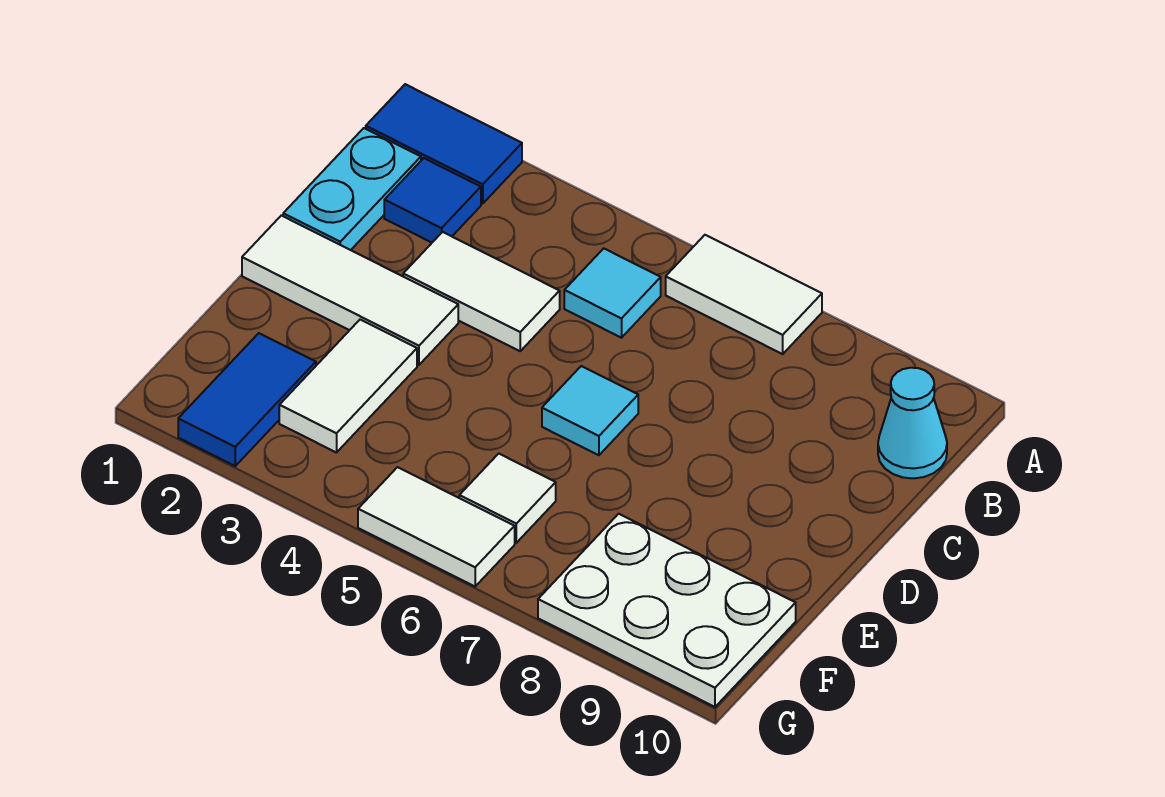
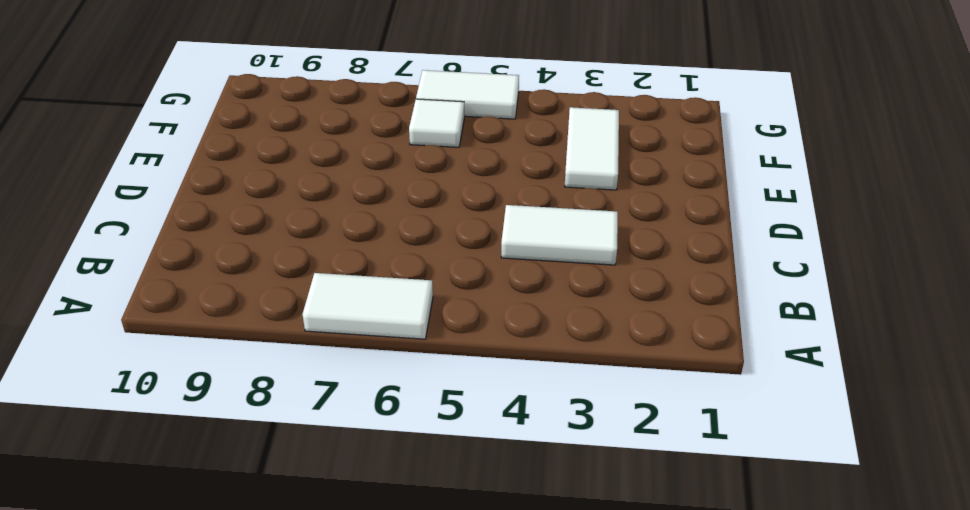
none -> blue 1x2 tile [366,84,522,204]
none -> cyan 1x2 plate [283,128,421,250]
none -> blue 1x1 tile [384,158,481,243]

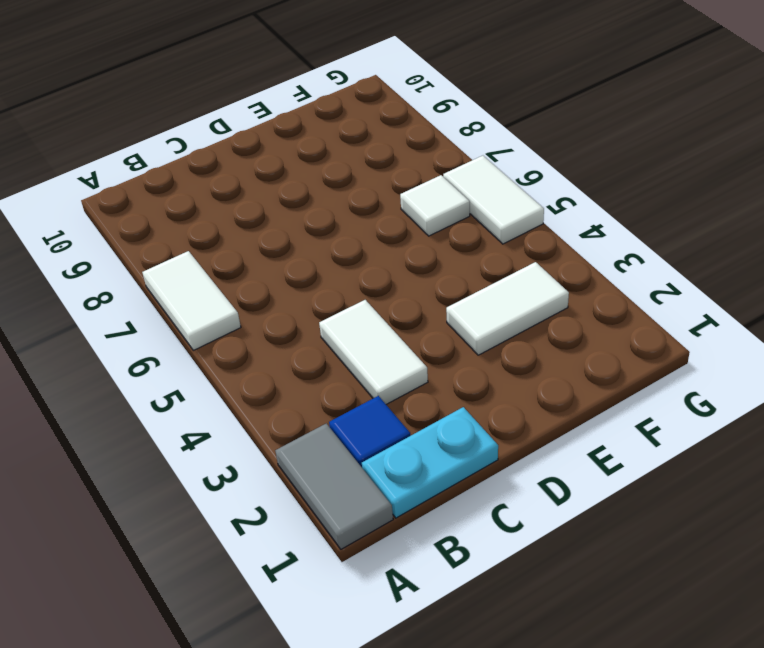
grey 1x2 tile [275,423,393,549] -> blue 1x2 tile [366,84,522,204]
none -> cyan 1x1 tile [564,248,661,338]
none -> cyan 1x1 cone [878,368,947,478]
none -> white 1x3 tile [242,215,458,365]

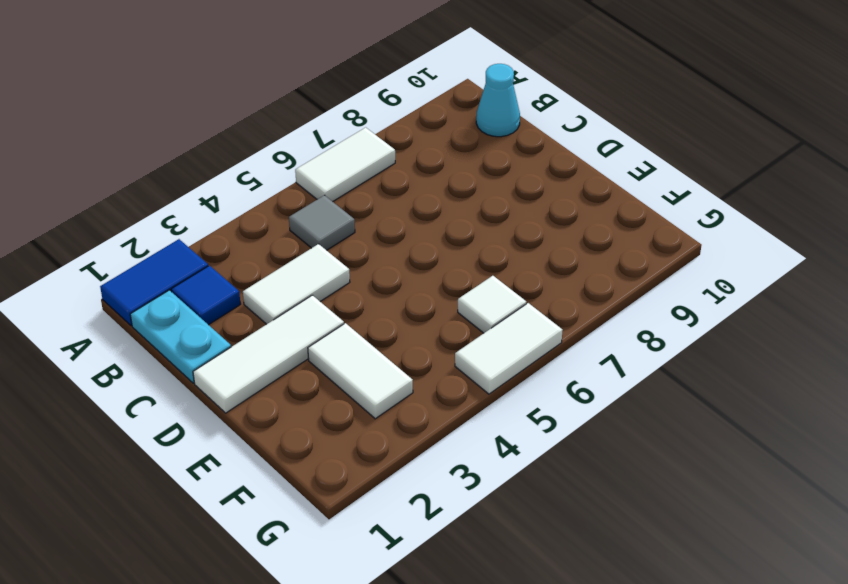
grey 1x1 tile [289,195,355,250] -> cyan 1x1 tile [564,248,661,338]
none -> cyan 1x1 tile [542,366,638,455]
none -> blue 1x2 tile [178,333,316,466]
none -> white 2x3 plate [538,514,796,707]

